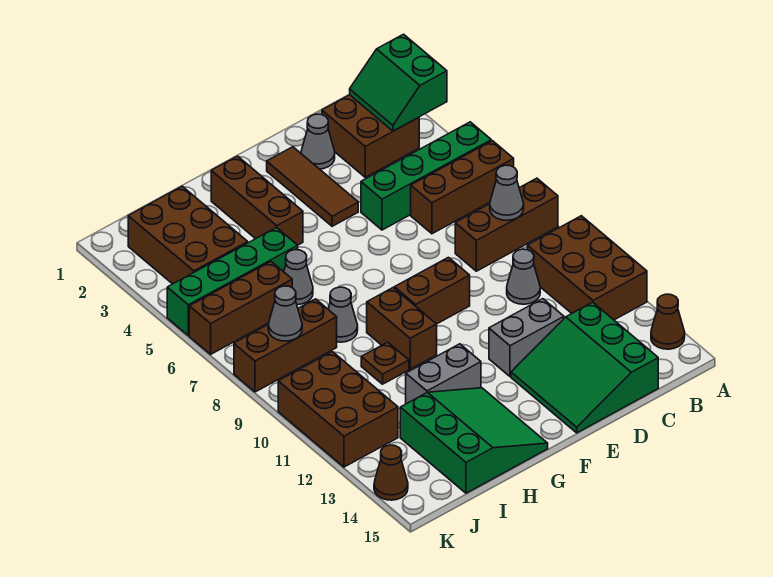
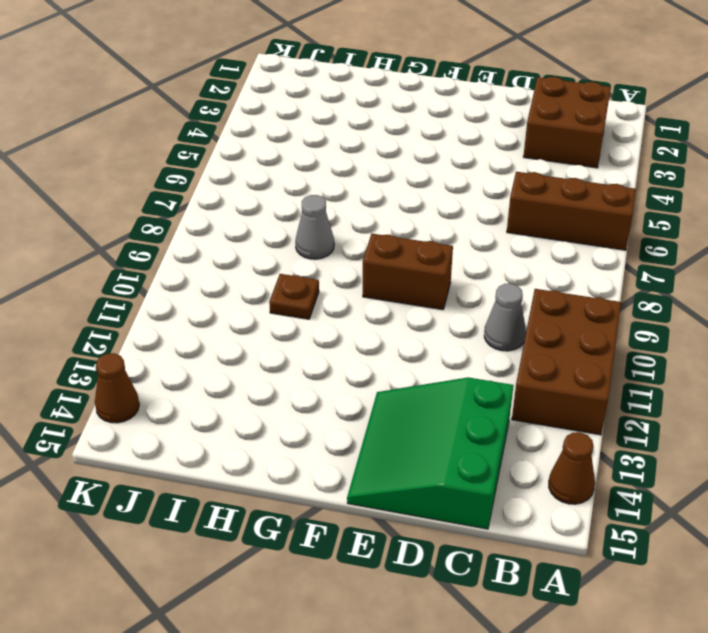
none -> green 1x4 brick [361,122,491,230]
none -> brown 1x3 brick [455,178,558,271]
none -> grey 1x1 cone [301,114,335,169]

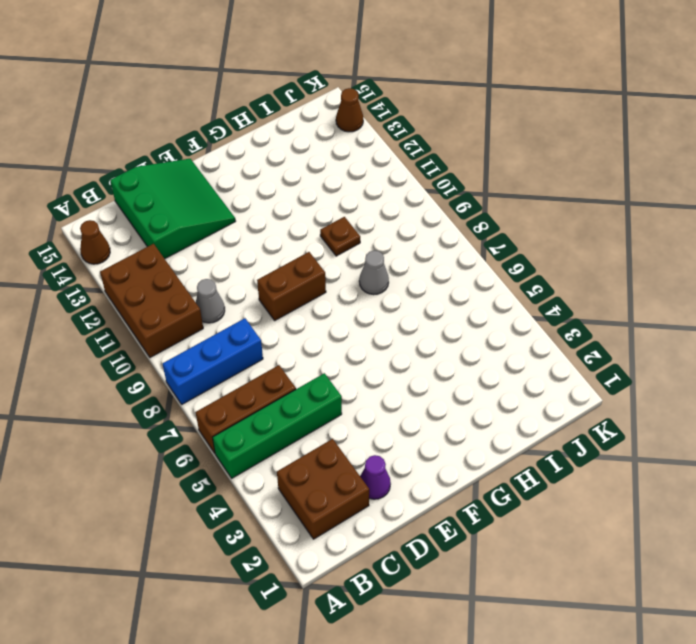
blue 1x3 brick [163,318,263,404] -> brown 1x3 brick [455,178,558,271]
purple 1x1 cone [360,455,391,499] -> grey 1x1 cone [301,114,335,169]
none -> grey 1x2 brick [489,299,564,377]
none -> brown 1x3 tile [267,147,358,226]
none -> brown 1x3 brick [211,156,303,245]

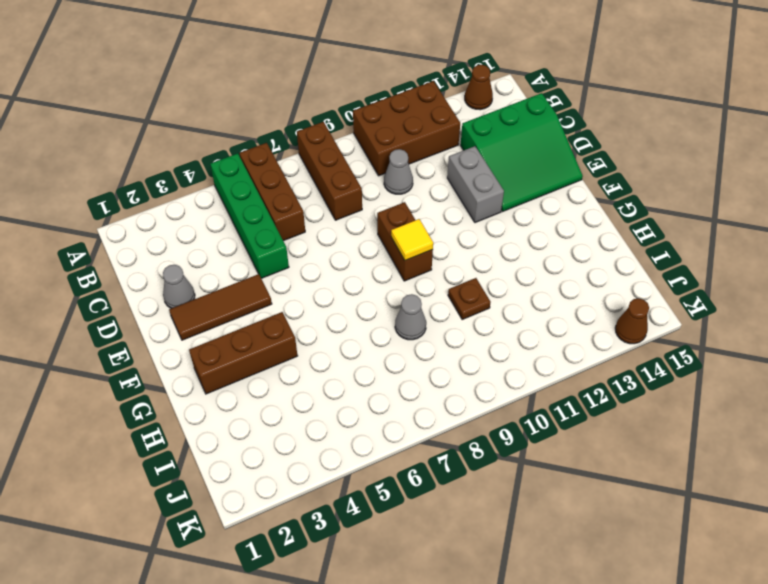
yellow 1x1 tile [391,219,433,260] -> none
none -> brown 2x2 brick [322,95,419,177]
none -> brown 1x2 brick [367,288,437,369]
none -> grey 1x2 brick [406,344,481,404]

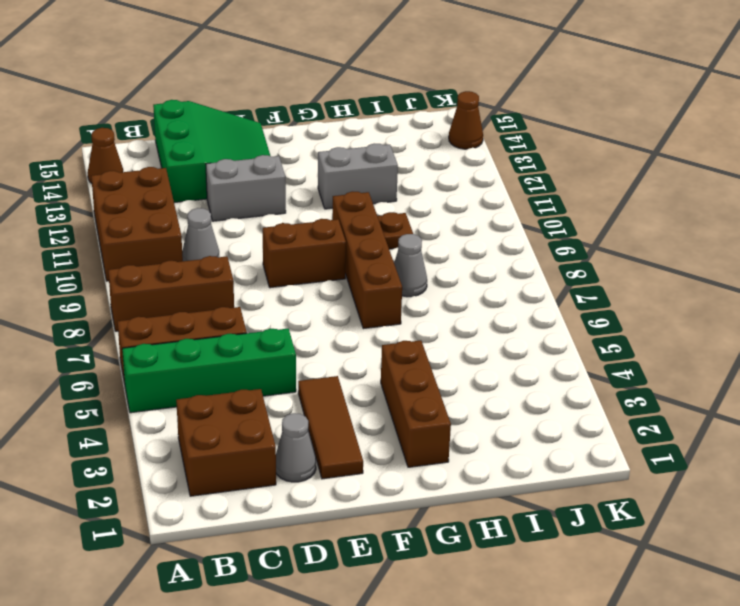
brown 1x4 brick [332,192,402,329] -> brown 1x2 brick [367,288,437,369]
none -> green 3x3 slope [400,388,548,493]
none -> green 1x4 brick [167,227,298,336]
none -> grey 1x1 cone [284,250,313,305]

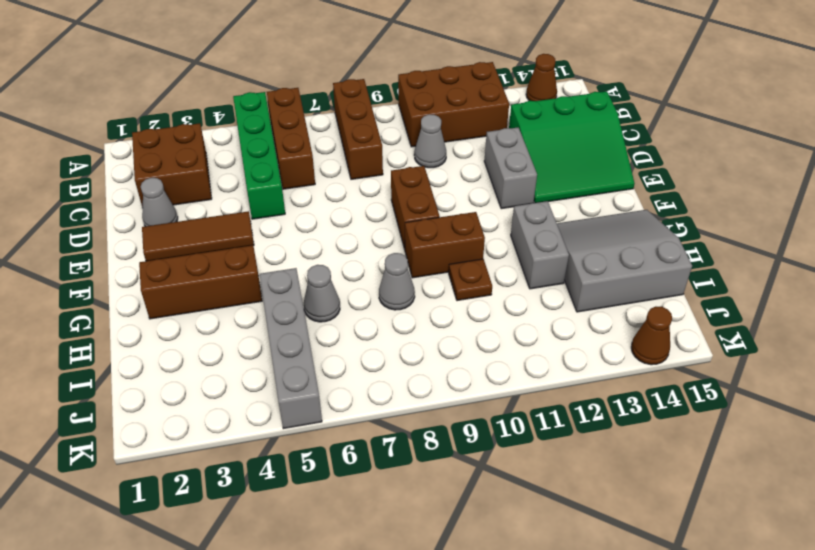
grey 3x3 slope [557,210,692,312] -> green 3x3 slope [400,388,548,493]
grey 1x4 brick [260,268,322,429] -> green 1x4 brick [167,227,298,336]
none -> brown 2x3 brick [128,186,248,284]
none -> brown 1x3 brick [189,262,292,354]
none -> brown 1x3 brick [234,299,337,392]

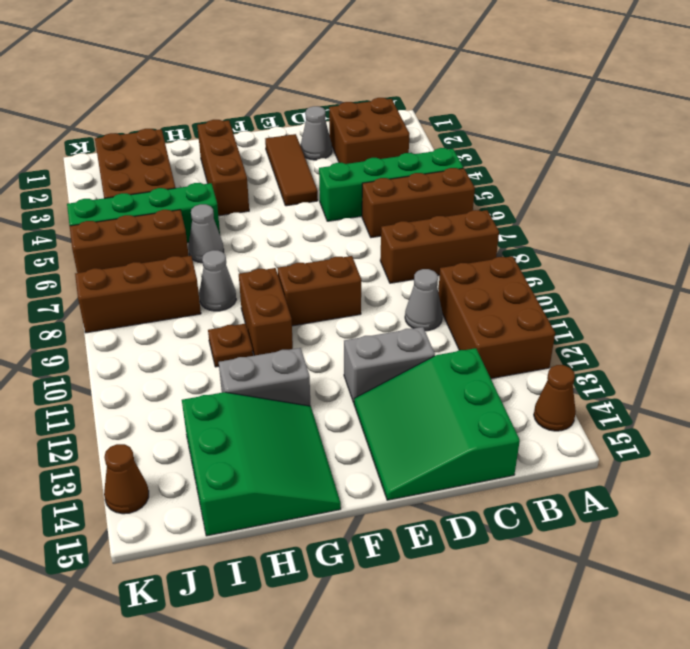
none -> brown 2x3 brick [278,352,398,467]
none -> green 2x2 slope [350,34,447,131]
none -> grey 1x1 cone [490,165,524,220]

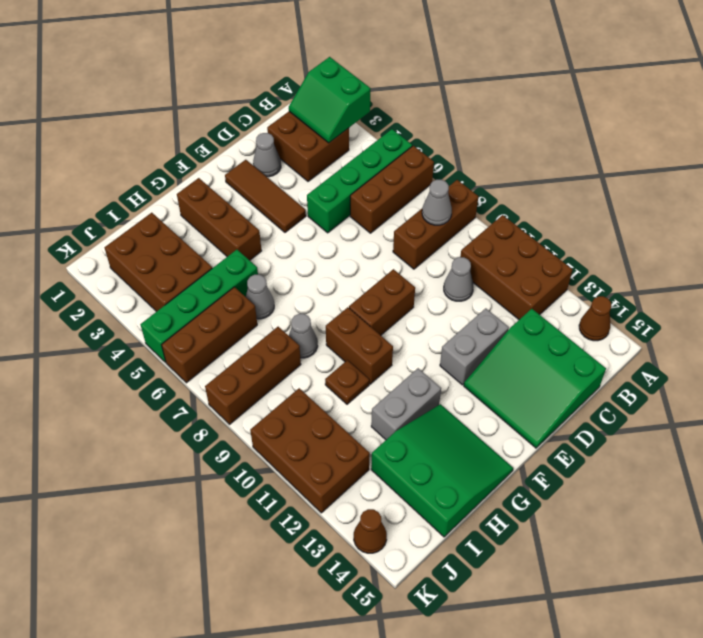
none -> grey 1x1 cone [268,286,302,341]

